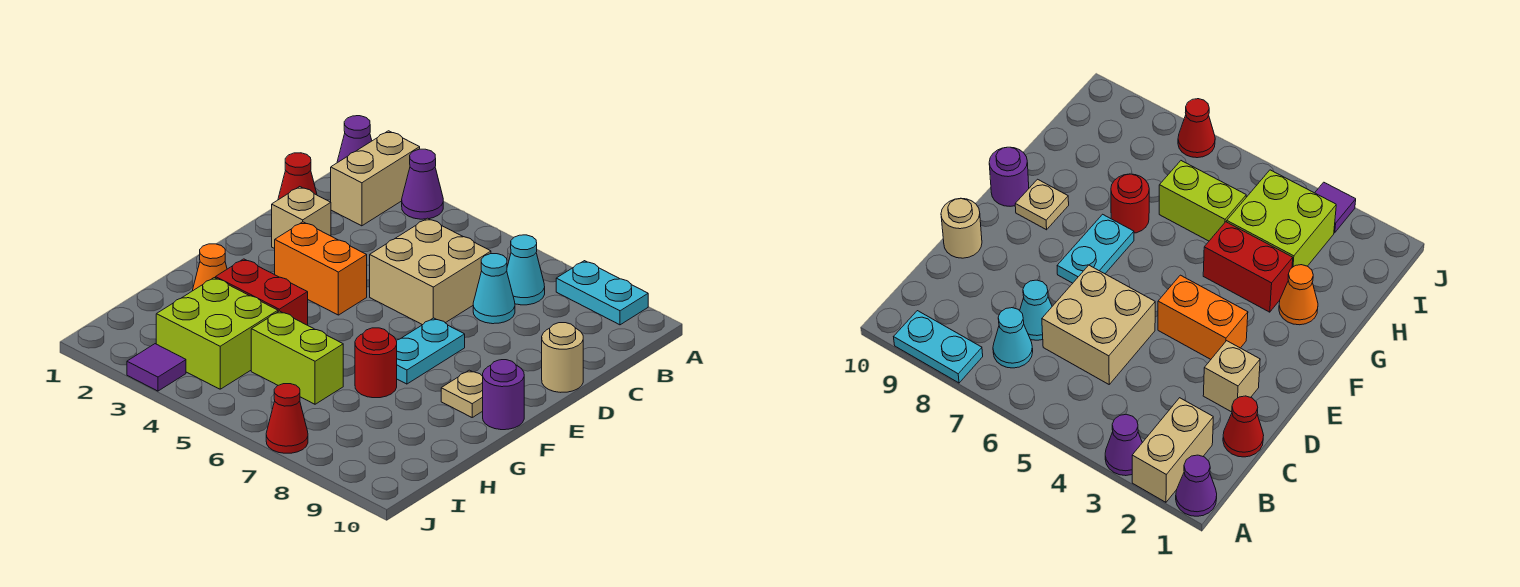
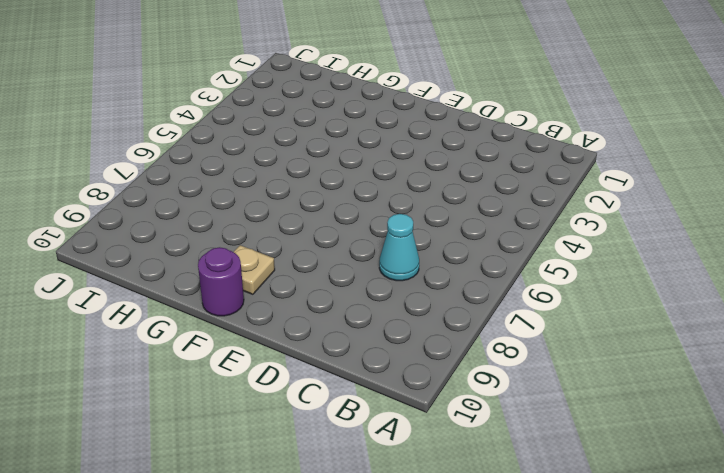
none -> purple 1x1 cone [337,116,372,163]
none -> tan 1x2 brick [331,131,420,226]
none -> purple 1x1 cone [402,149,443,219]

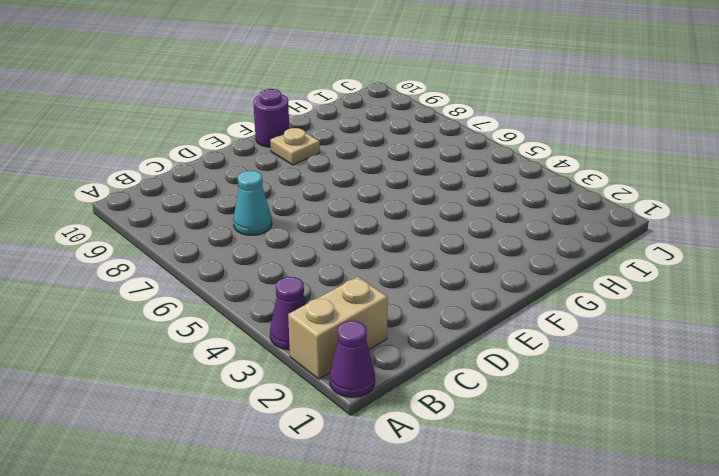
none -> cyan 1x2 plate [556,261,648,325]
none -> cyan 1x1 cone [507,235,545,305]
none -> red 1x1 cone [278,153,317,200]

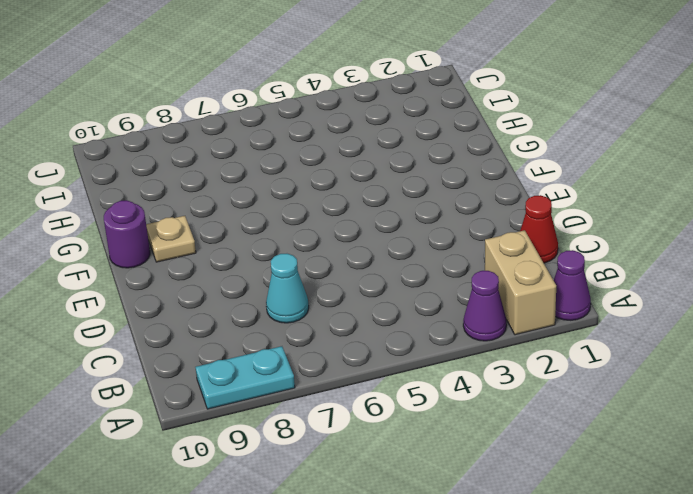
none -> cyan 1x1 cone [507,235,545,305]
none -> tan 2x2 brick [370,218,491,325]
none -> tan 1x1 brick [272,187,331,249]

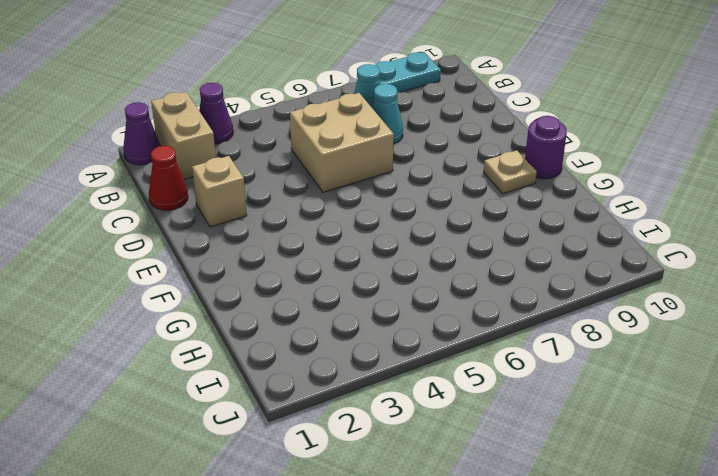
none -> tan 1x1 round brick [542,323,583,392]
none -> orange 1x2 brick [275,222,367,315]
none -> cyan 1x2 plate [396,318,465,384]

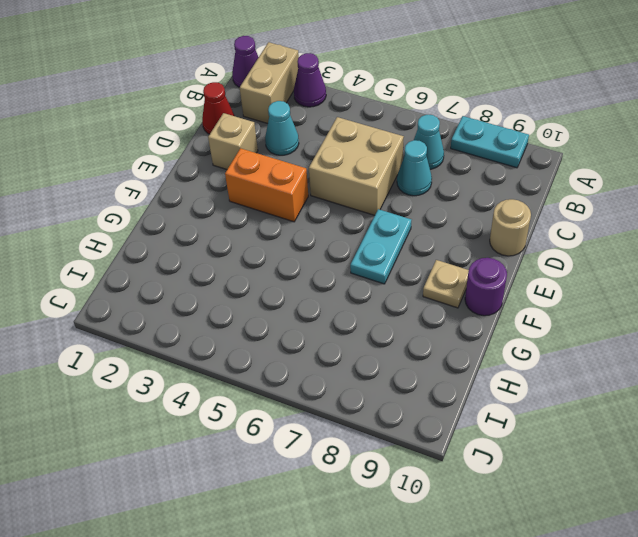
cyan 1x1 cone [265,101,299,155] -> none
none -> orange 1x1 cone [192,244,227,291]
none -> red 1x2 brick [216,259,308,325]
none -> red 1x1 round brick [355,328,397,398]

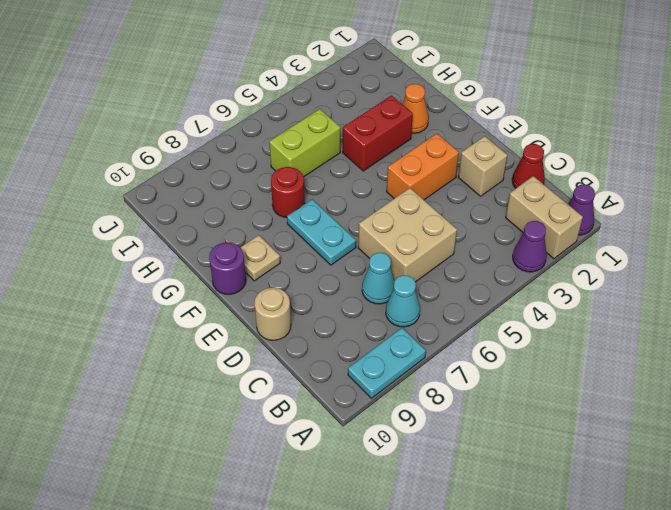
none -> lime 2x2 brick [156,278,278,389]
none -> purple 1x1 tile [127,344,186,391]
none -> red 1x1 cone [266,384,308,453]

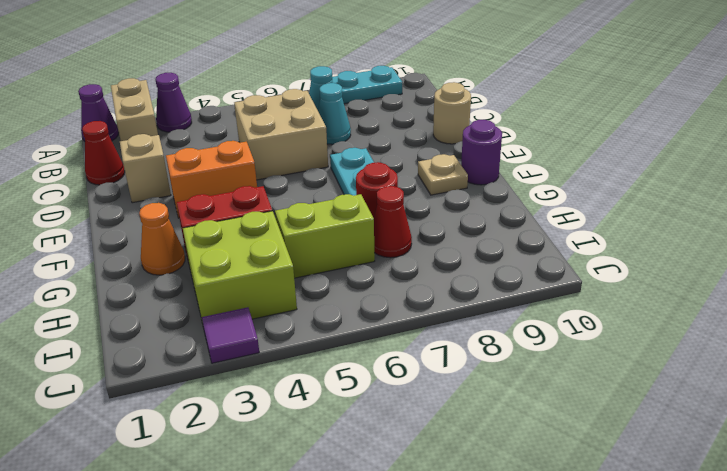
red 1x1 cone [374,186,412,258] -> red 1x1 cone moved to [266,384,308,453]

